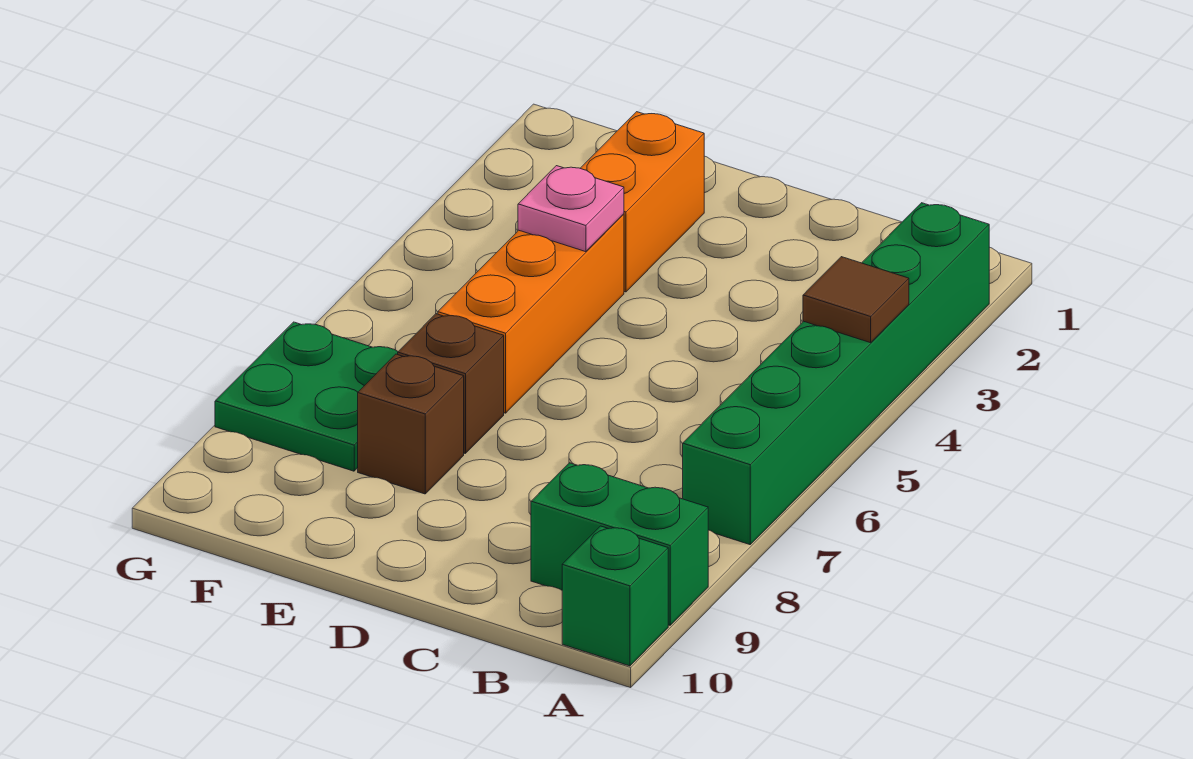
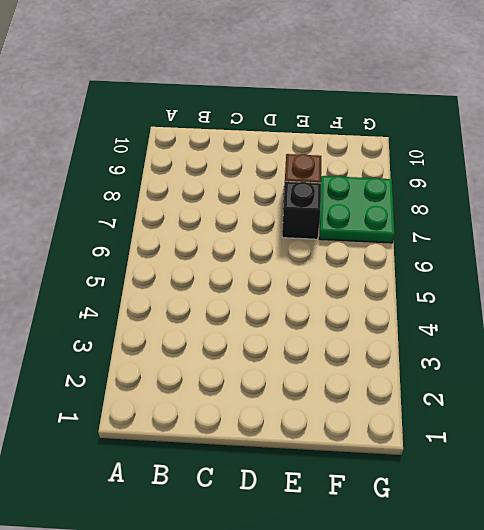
black 1x1 brick [282,181,321,239] -> brown 1x1 brick [398,314,504,454]
none -> green 1x6 brick [683,203,989,545]
none -> green 1x2 brick [531,463,708,625]

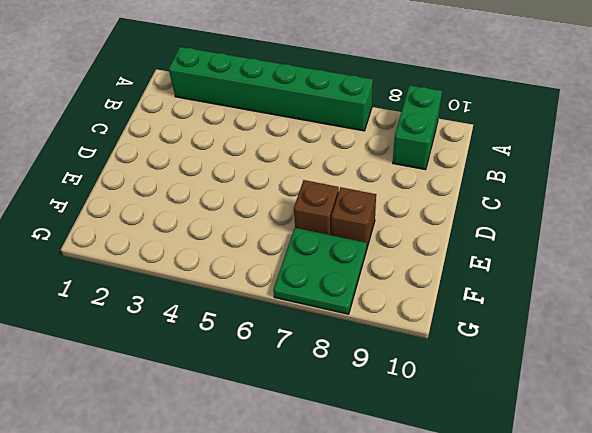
none -> green 1x1 brick [562,526,668,666]
none -> orange 1x2 brick [580,112,704,292]

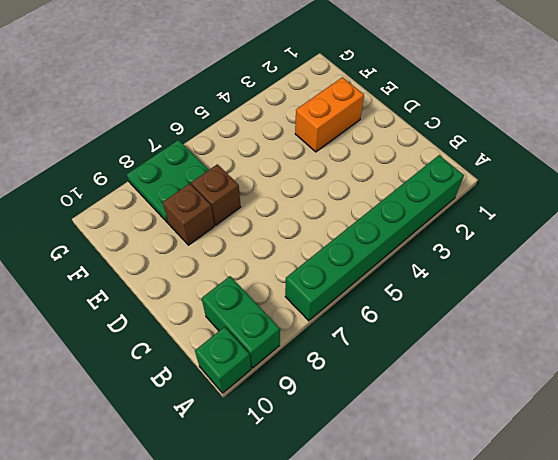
none -> orange 1x3 brick [438,214,624,413]
none -> brown 1x1 tile [803,257,909,343]

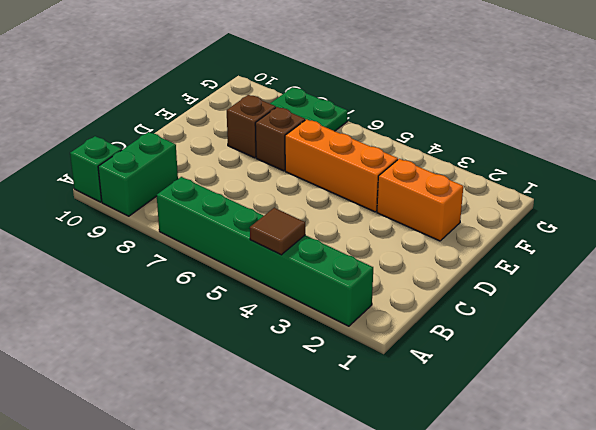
none -> pink 1x1 plate [518,166,624,252]

